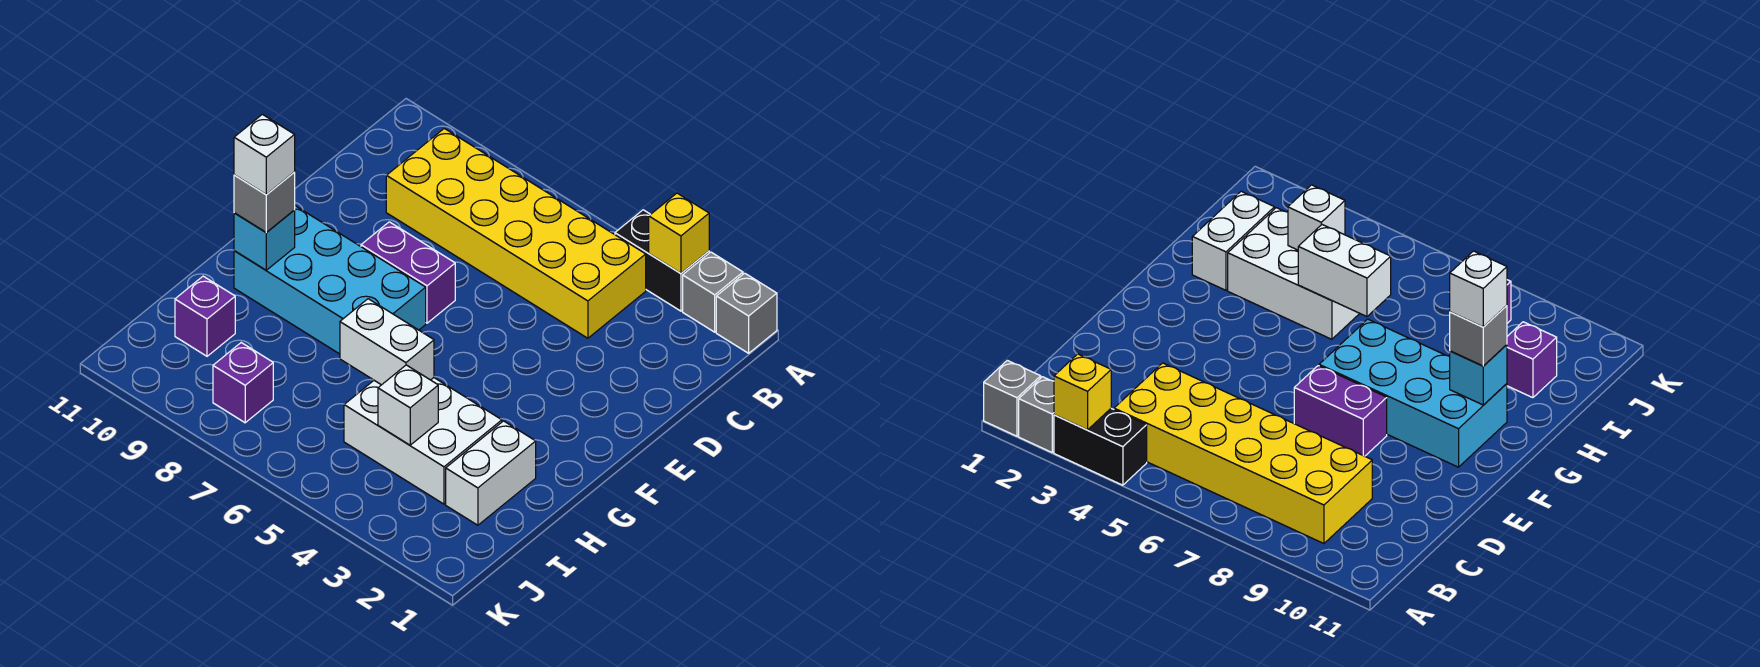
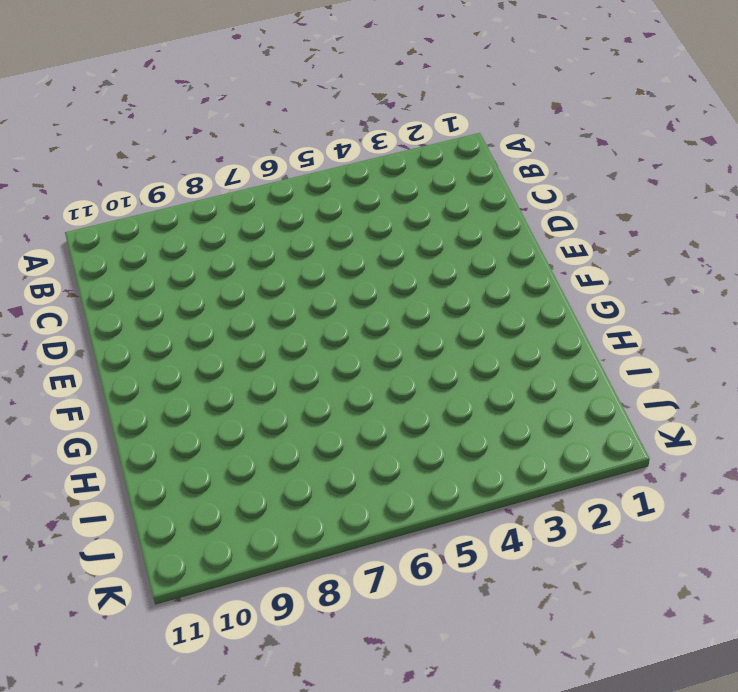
none -> grey 1x1 brick [716,273,777,353]
none -> grey 1x1 brick [683,252,743,332]
none -> black 1x2 brick [615,210,709,311]

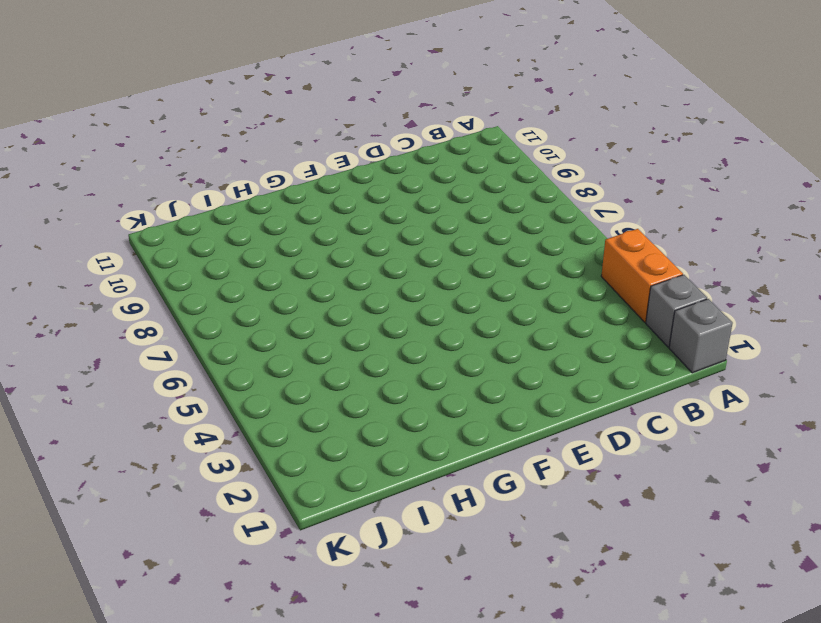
orange 1x2 brick [601,229,683,322] -> black 1x2 brick [615,210,709,311]
none -> yellow 2x6 brick [386,128,646,338]
none -> purple 1x2 brick [361,222,455,323]
none -> cyan 2x4 brick [234,206,426,354]

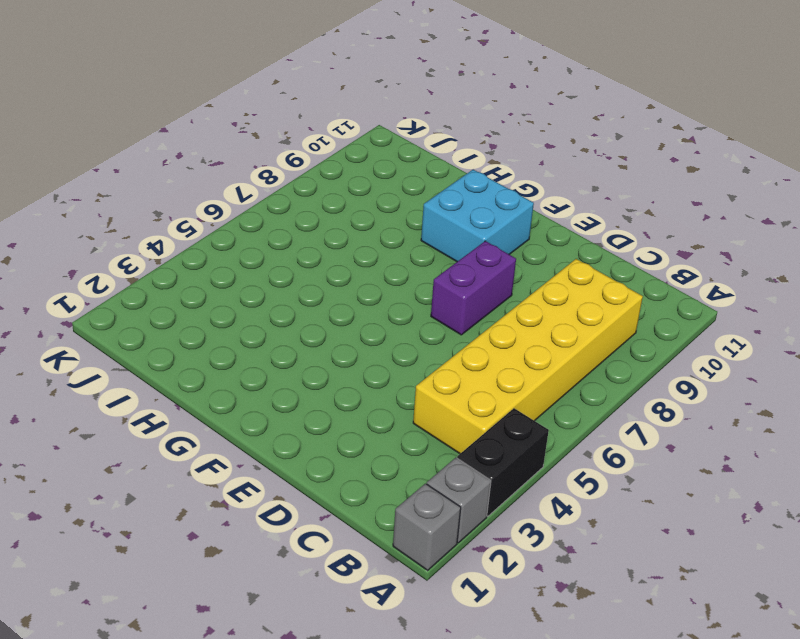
cyan 2x2 brick [421,170,534,262] -> cyan 2x4 brick [234,206,426,354]
none -> white 1x2 brick [446,421,536,525]
none -> white 2x3 brick [344,378,502,504]
none -> purple 1x1 brick [175,276,235,356]

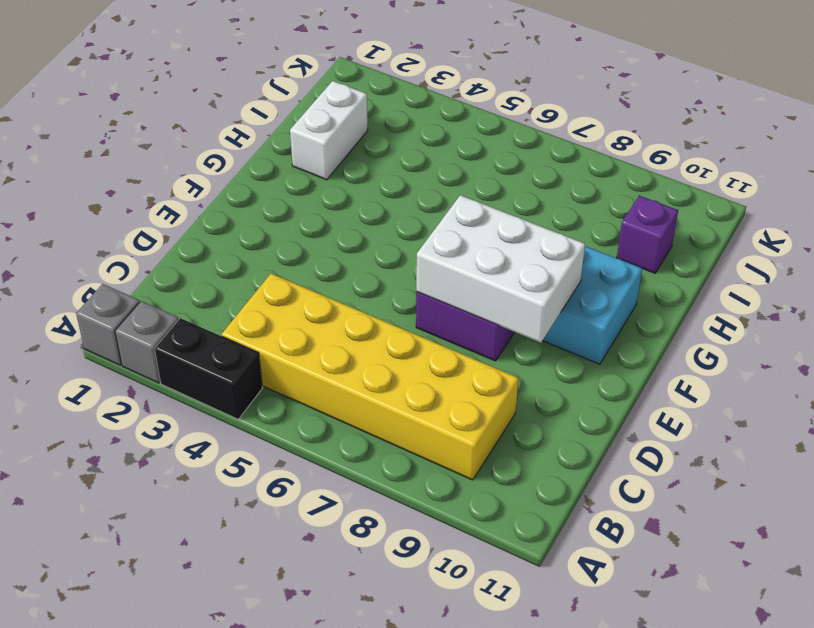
white 2x3 brick [416,195,585,343] -> white 2x3 brick moved to [344,378,502,504]
none -> purple 1x1 brick [213,343,273,423]
none -> yellow 1x1 brick [649,193,709,273]
none -> cyan 1x1 brick [234,210,295,270]

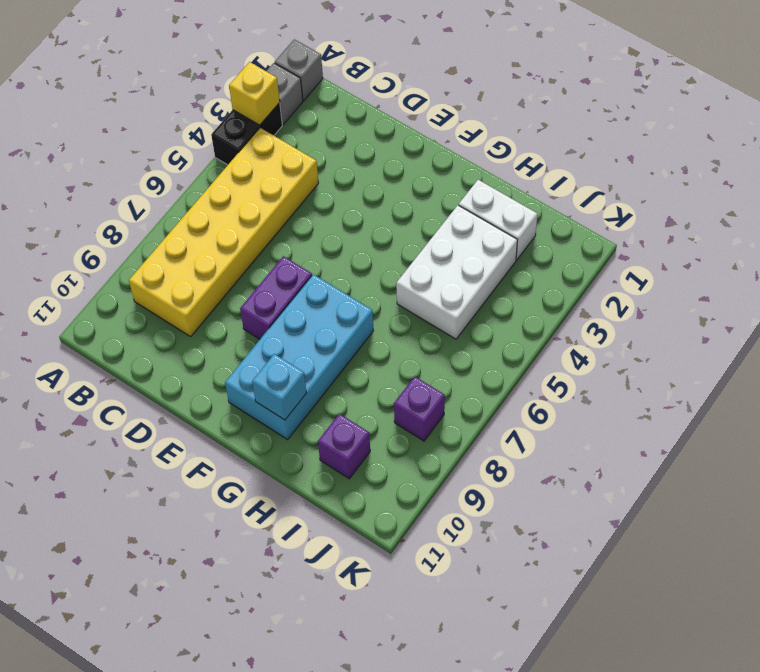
none -> white 1x2 brick [340,299,434,385]
none -> white 1x1 brick [378,365,438,445]
none -> grey 1x1 brick [234,173,295,233]

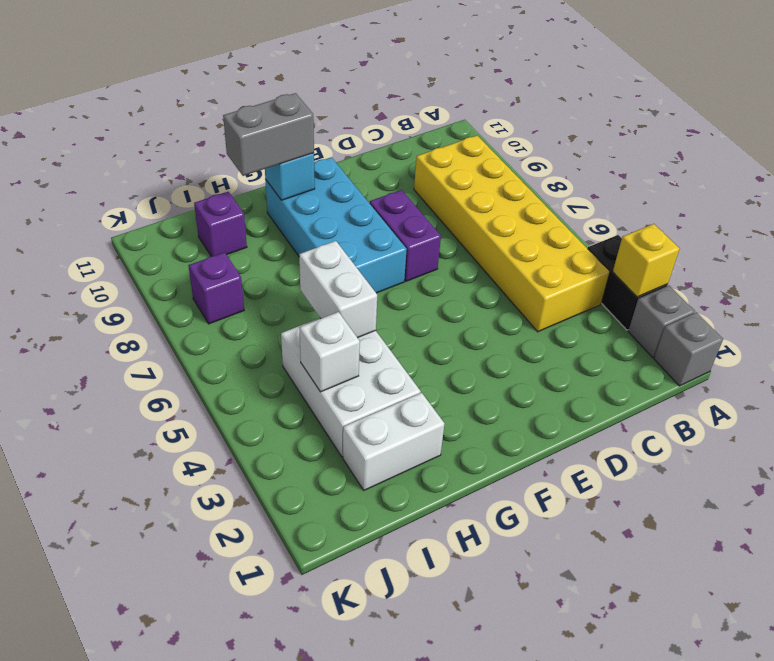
grey 1x2 brick [223,93,314,176] -> grey 1x1 brick [234,173,295,233]
none -> white 1x1 brick [234,114,295,195]

